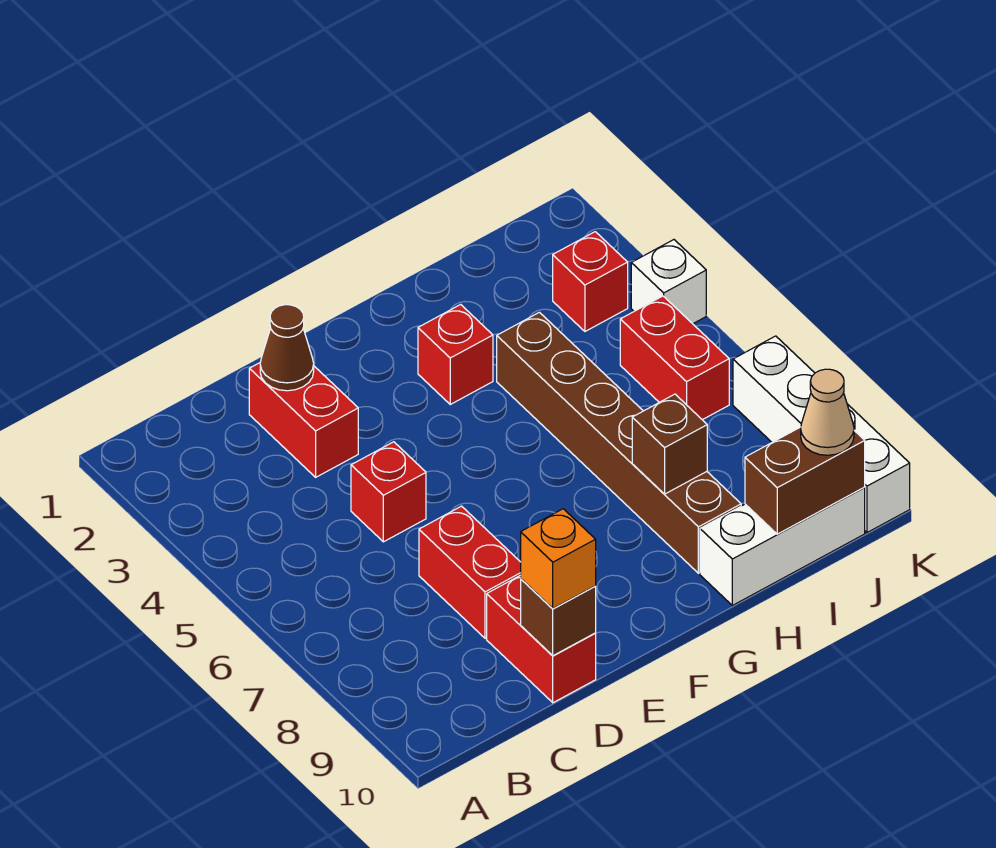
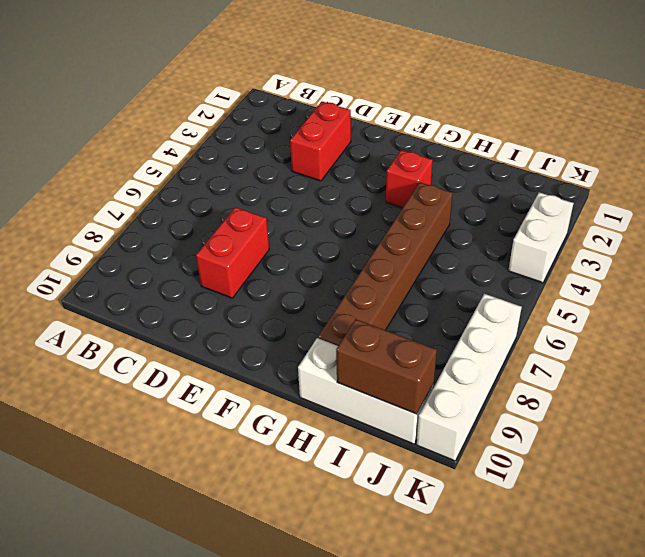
white 1x2 brick [508,192,574,283] -> white 1x1 brick [631,240,706,324]
none -> red 1x1 brick [351,442,426,542]
none -> red 1x2 brick [487,575,596,703]
none -> red 1x1 brick [553,232,628,331]

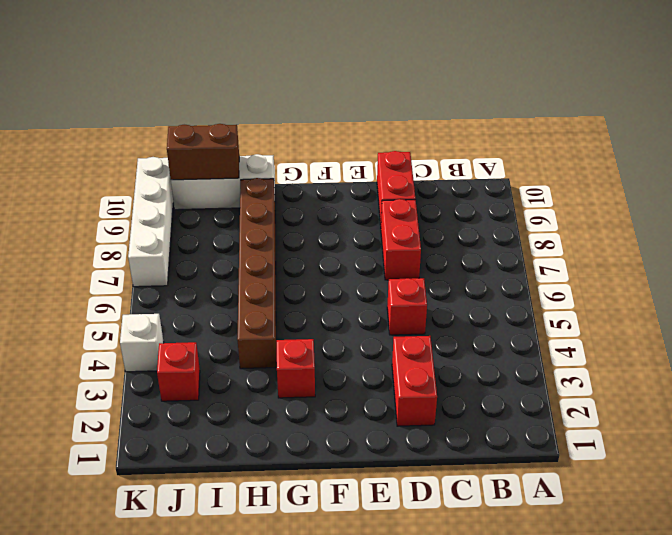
none -> red 1x2 brick [620,296,729,420]
none -> brown 1x1 cone [260,305,314,391]
none -> brown 1x1 brick [521,579,596,656]

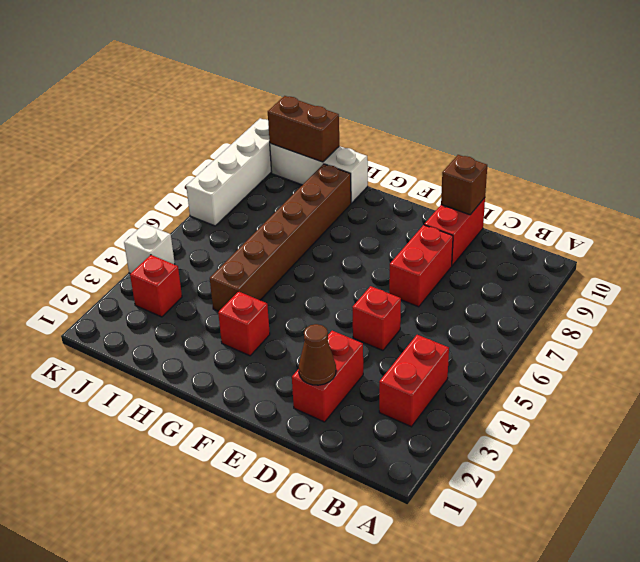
red 1x2 brick [379,335,449,427] -> red 1x2 brick moved to [620,296,729,420]
none -> brown 1x1 brick [632,394,707,494]
none -> orange 1x1 brick [521,509,596,609]
none -> tan 1x1 cone [801,369,854,455]

